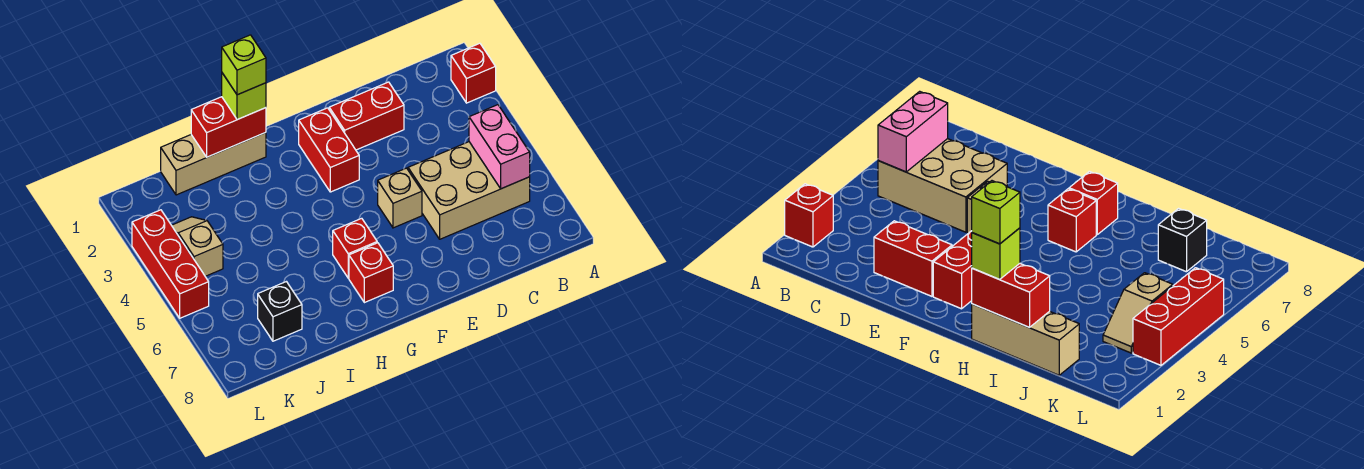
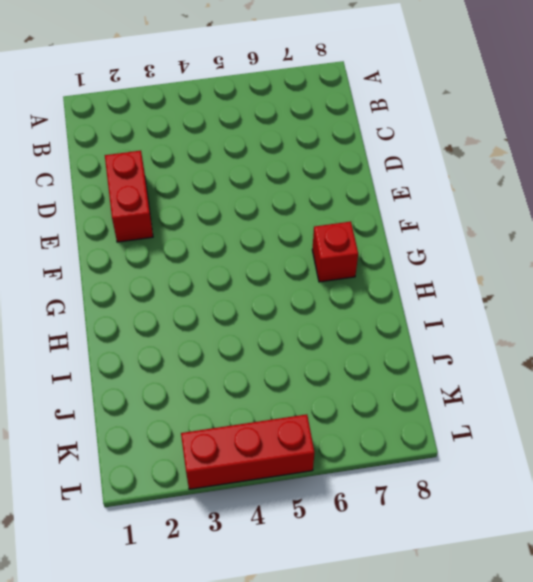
none -> red 1x1 brick [451,43,496,103]
none -> tan 2x3 brick [408,142,530,239]
none -> tan 1x1 brick [378,168,422,228]

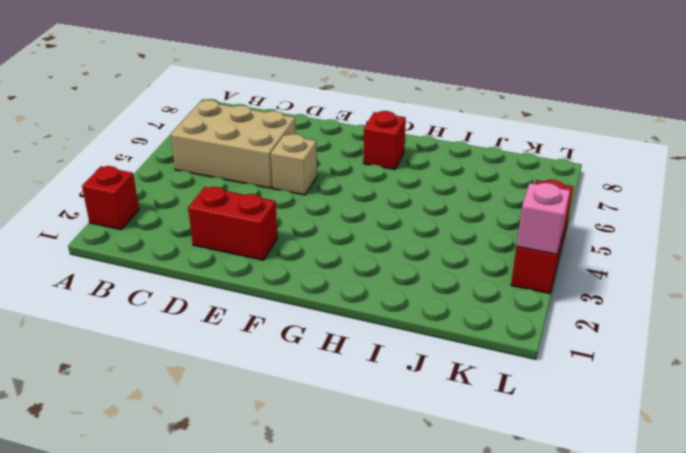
pink 1x1 brick [516,183,570,254] -> none
none -> red 1x2 brick [299,108,359,192]
none -> red 1x1 brick [333,218,377,278]
none -> tan 1x3 brick [161,133,266,195]

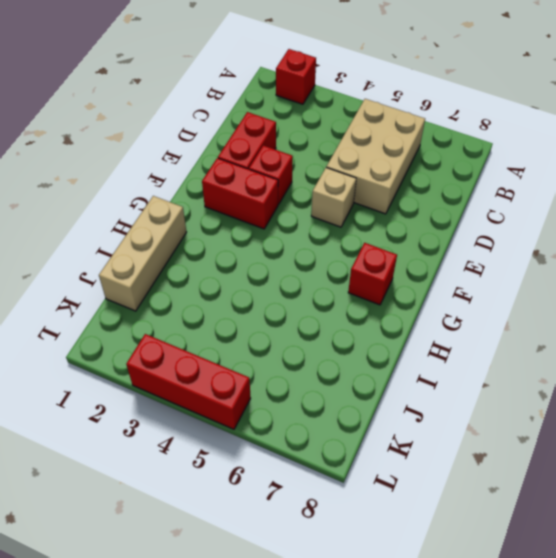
red 1x1 brick [249,145,293,204] -> red 1x1 brick moved to [333,218,377,278]
none -> black 1x1 brick [258,282,302,341]
none -> tan 1x2 slope [172,217,223,276]
none -> pink 1x2 brick [469,105,530,189]

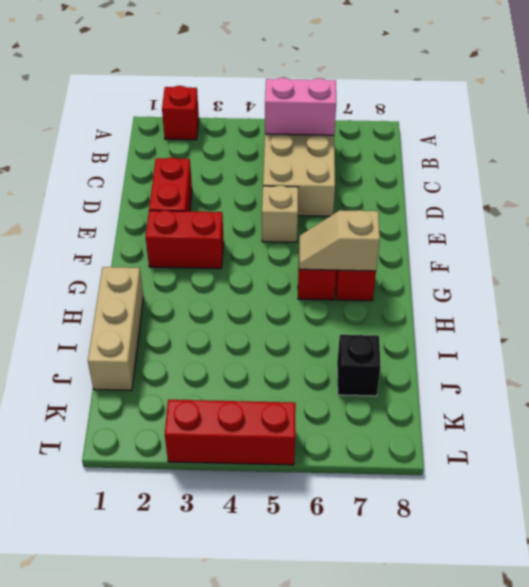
tan 1x2 slope [299,210,380,271] -> tan 1x2 slope moved to [172,217,223,276]
none -> red 1x2 brick [191,97,266,157]
none -> lime 1x1 brick [222,73,266,120]
none -> lime 1x1 brick [222,35,266,95]

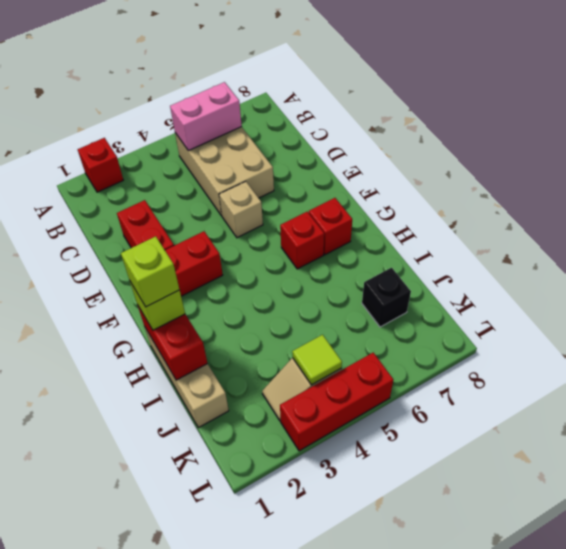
lime 1x1 tile [292,335,342,385] -> none

